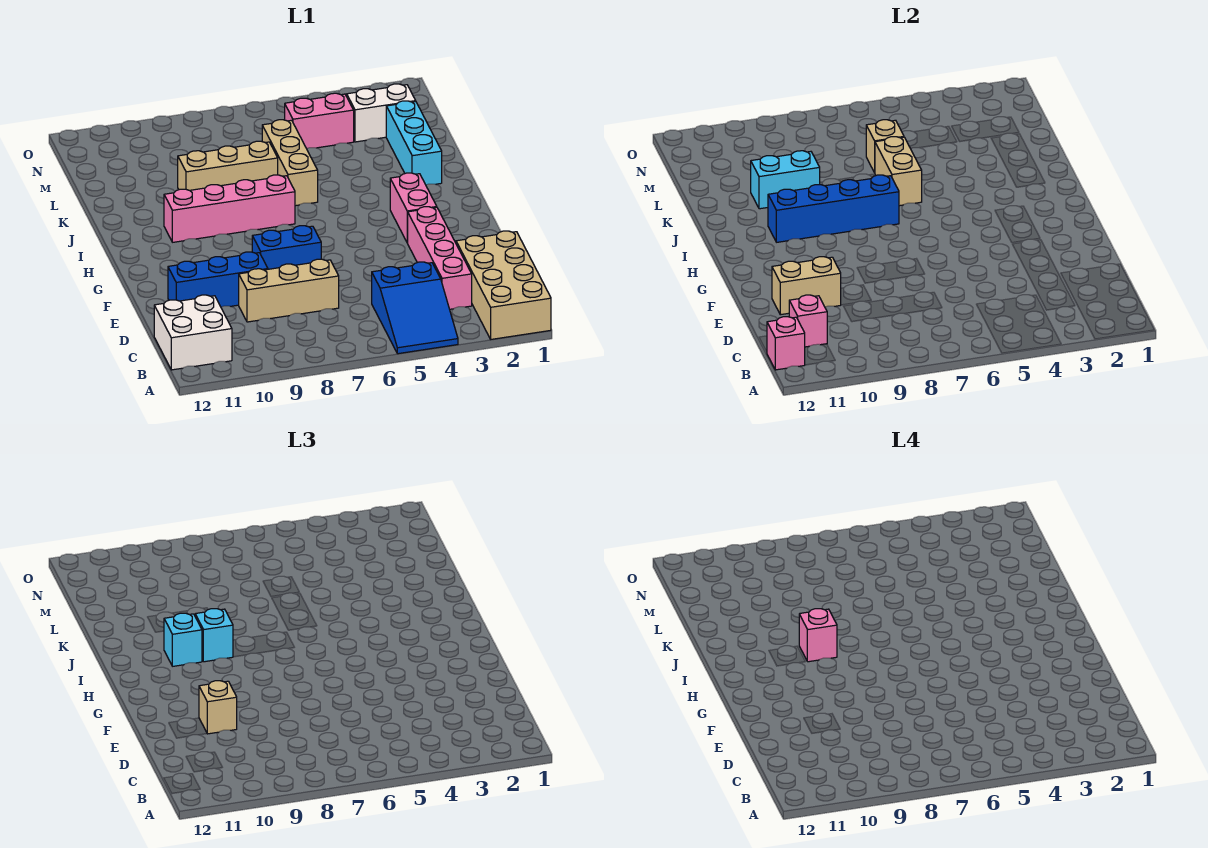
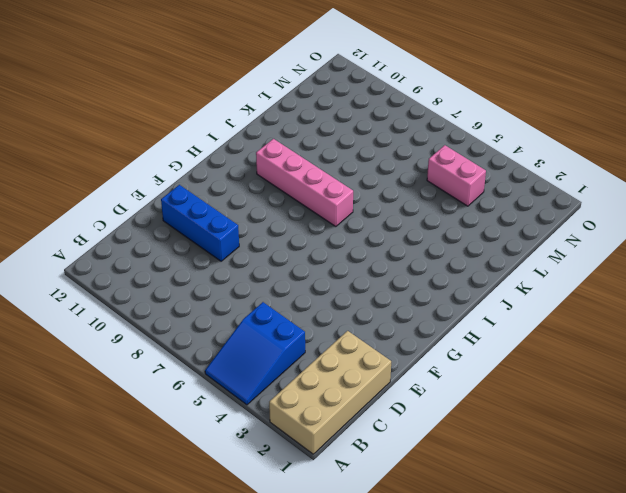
none -> white 2x2 brick [154,295,232,370]
none -> pink 1x4 brick [408,207,472,309]
none -> tan 1x3 brick [239,259,339,322]

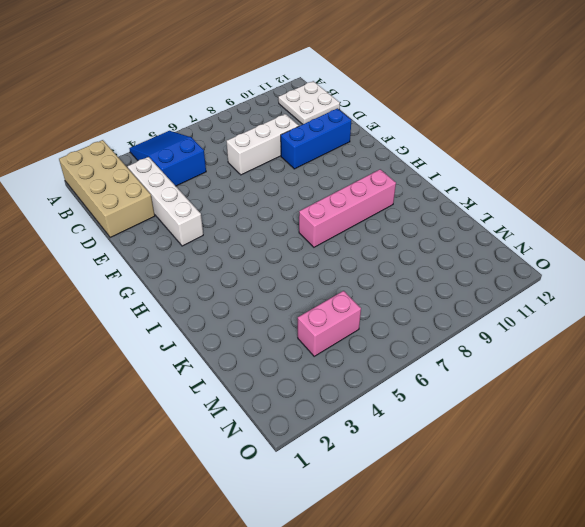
white 2x2 plate [278,81,340,124] -> white 2x2 brick [154,295,232,370]
white 1x4 brick [128,157,203,246] -> pink 1x4 brick [408,207,472,309]
white 1x3 brick [227,114,299,175] -> tan 1x3 brick [239,259,339,322]
none -> blue 1x2 brick [252,226,321,269]
none -> pink 1x2 brick [390,173,437,243]
none -> cyan 1x3 brick [386,101,442,185]

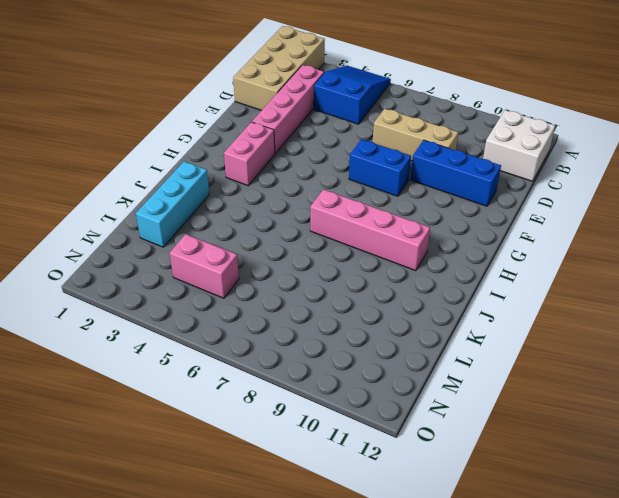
none -> tan 1x3 brick [262,120,318,206]
none -> tan 1x3 brick [178,141,278,190]
none -> white 1x2 brick [347,84,416,142]

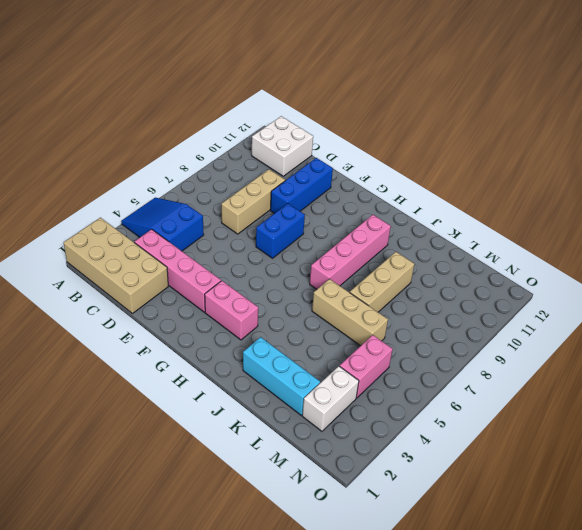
none -> pink 1x1 brick [767,317,805,370]
none -> pink 1x1 brick [789,295,827,347]
none -> tan 1x2 brick [772,257,841,315]

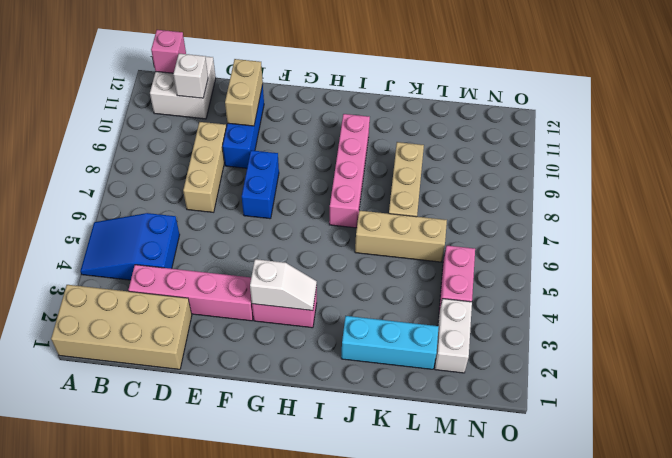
white 1x1 brick [173,54,208,98] -> pink 1x1 brick [789,295,827,347]
white 1x2 slope [250,259,317,311] -> none
none -> blue 1x4 brick [768,175,899,242]
none -> tan 1x2 brick [875,137,922,206]
none -> cyan 1x2 brick [751,151,820,209]

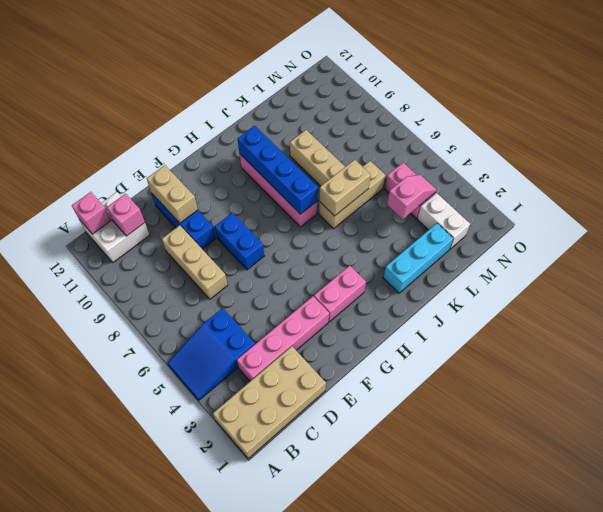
pink 1x2 slope [387,175,436,219] -> none
none -> cyan 1x2 brick [751,151,820,209]
none -> tan 1x1 brick [866,120,904,173]
none -> tan 1x1 brick [199,681,237,734]

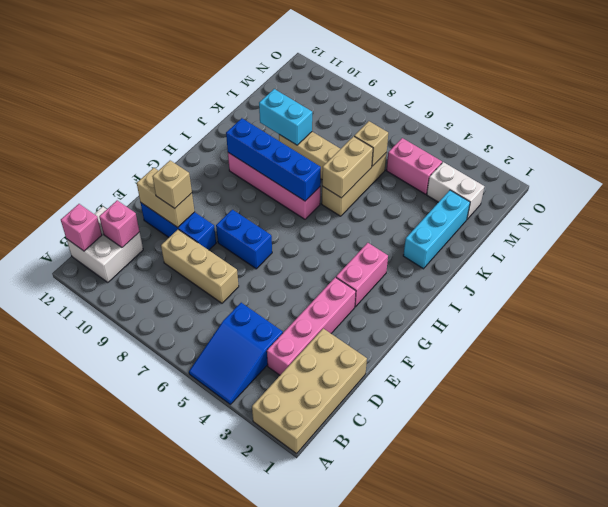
none -> cyan 1x1 brick [195,609,233,662]
none -> cyan 1x1 brick [164,613,202,666]
none -> pink 1x1 brick [799,609,837,662]

